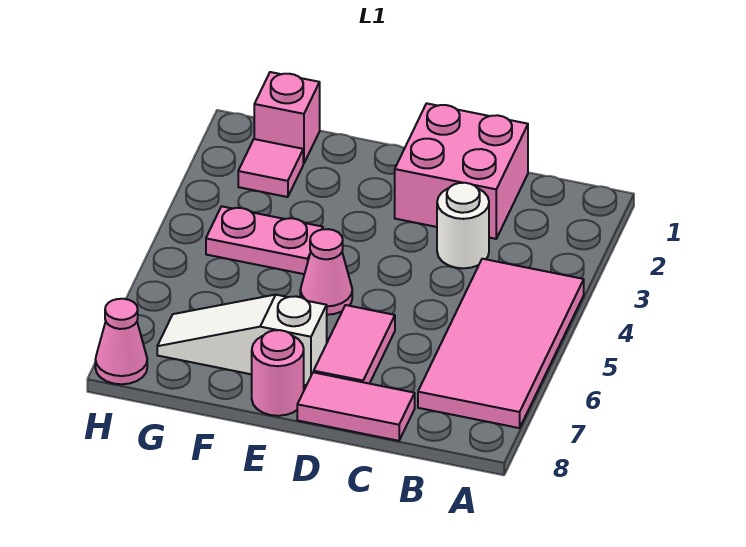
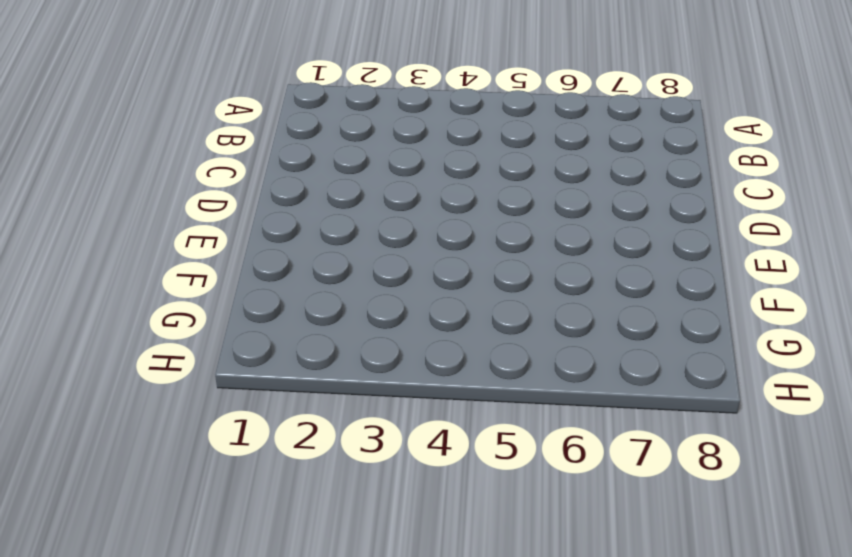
none -> pink 2x4 tile [418,259,584,428]
none -> pink 2x2 brick [395,103,528,239]
none -> white 1x1 round brick [437,183,489,268]

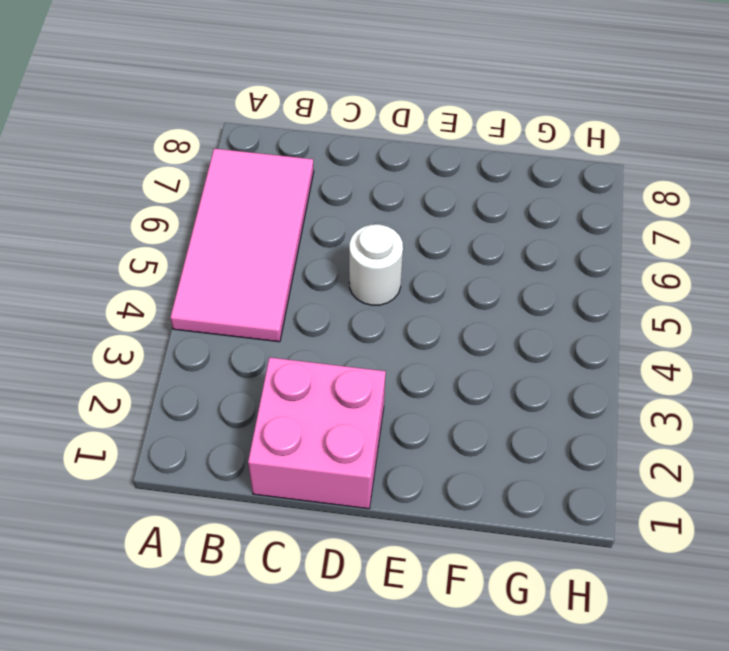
white 1x1 round brick [349,224,403,305] -> white 1x1 round brick moved to [437,183,489,268]
none -> pink 1x2 tile [297,372,415,441]
none -> pink 1x2 tile [314,305,395,384]
none -> pink 1x1 cone [300,229,352,315]

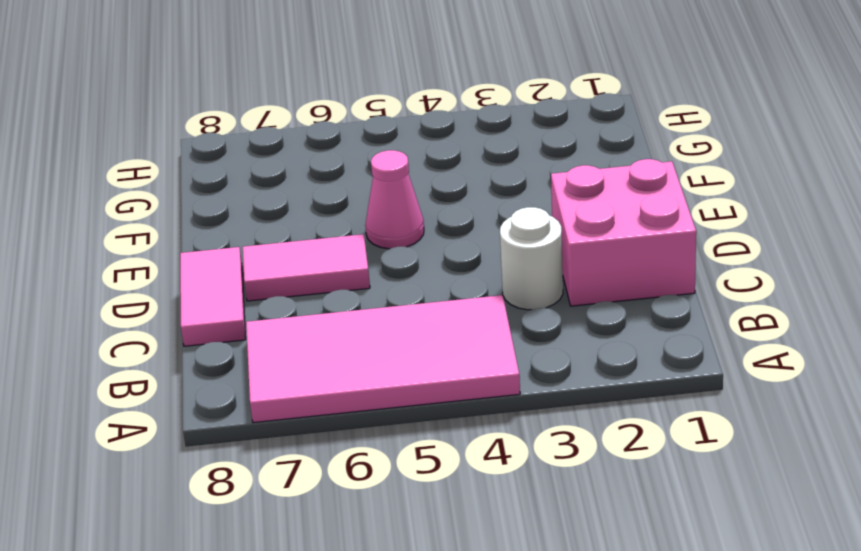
none -> white 1x3 slope [157,295,327,385]
none -> pink 1x1 round brick [252,330,304,416]
none -> pink 1x2 plate [206,206,323,274]

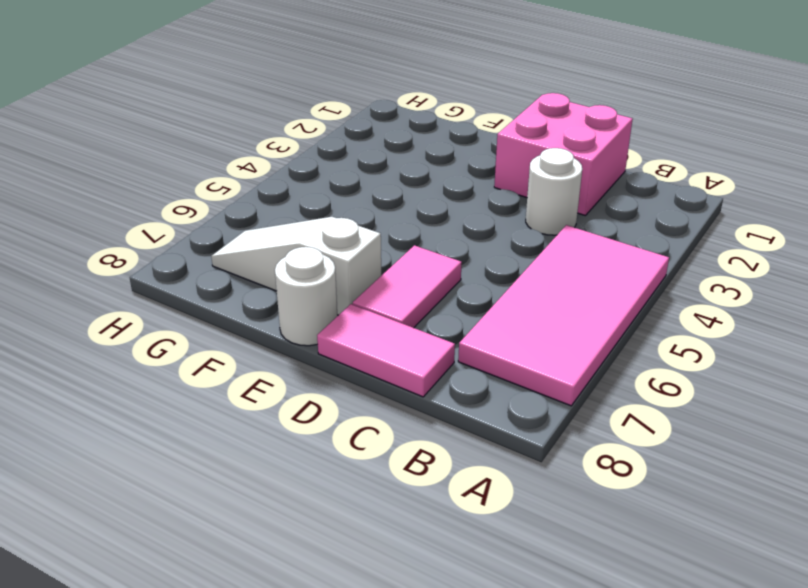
white 1x1 round brick [275,247,337,346] -> pink 1x1 round brick [252,330,304,416]
none -> pink 1x1 cone [300,229,352,315]
none -> pink 1x2 plate [206,206,323,274]
none -> pink 1x1 brick [254,72,320,163]

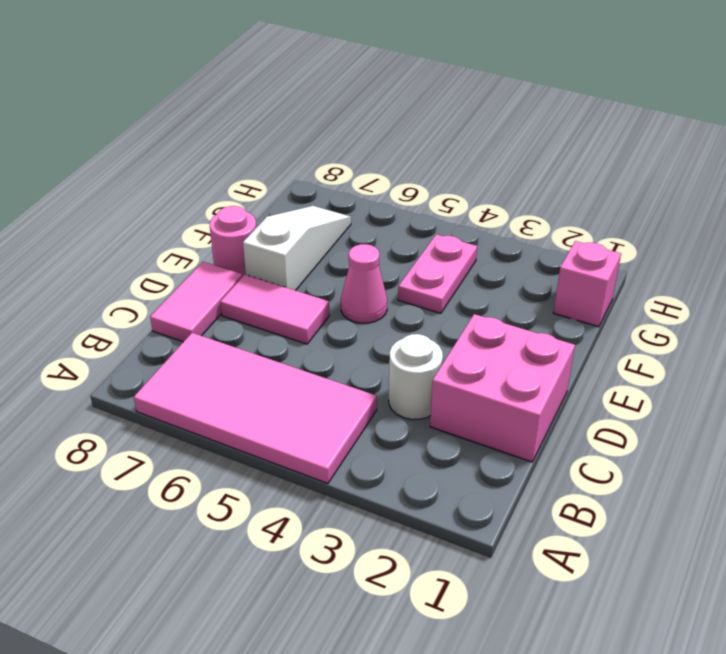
none -> pink 1x1 tile [238,139,303,197]
none -> pink 1x1 cone [95,299,147,384]

